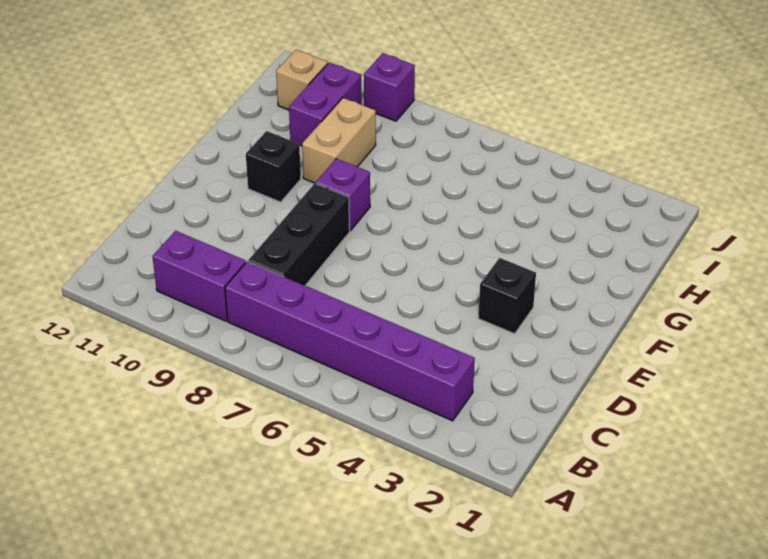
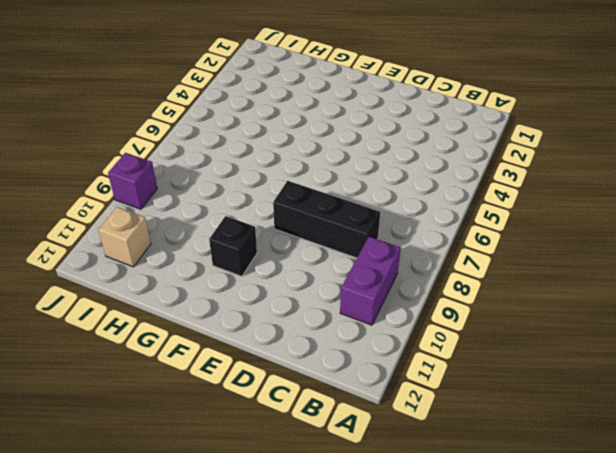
none -> purple 1x6 brick [225,261,475,421]
none -> black 1x1 brick [478,258,536,334]

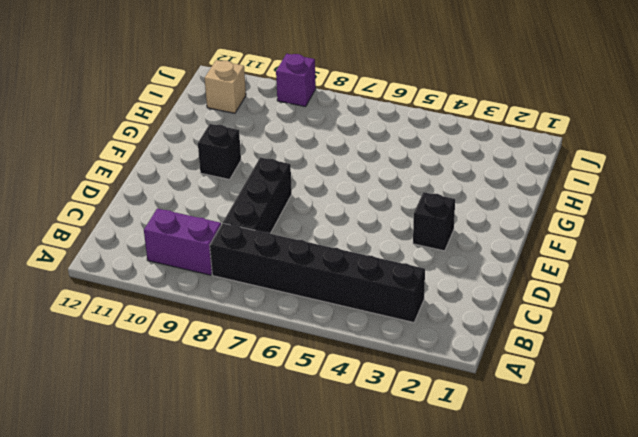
black 1x6 brick [210,223,425,323] -> purple 1x6 brick [225,261,475,421]
none -> purple 1x1 brick [316,159,370,231]
none -> tan 1x2 brick [302,98,376,184]

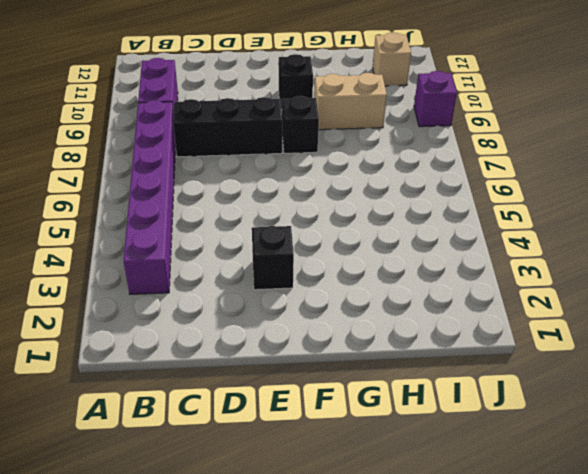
black 1x1 brick [282,96,319,153] -> purple 1x1 brick [316,159,370,231]
none -> purple 1x2 brick [289,62,362,146]

